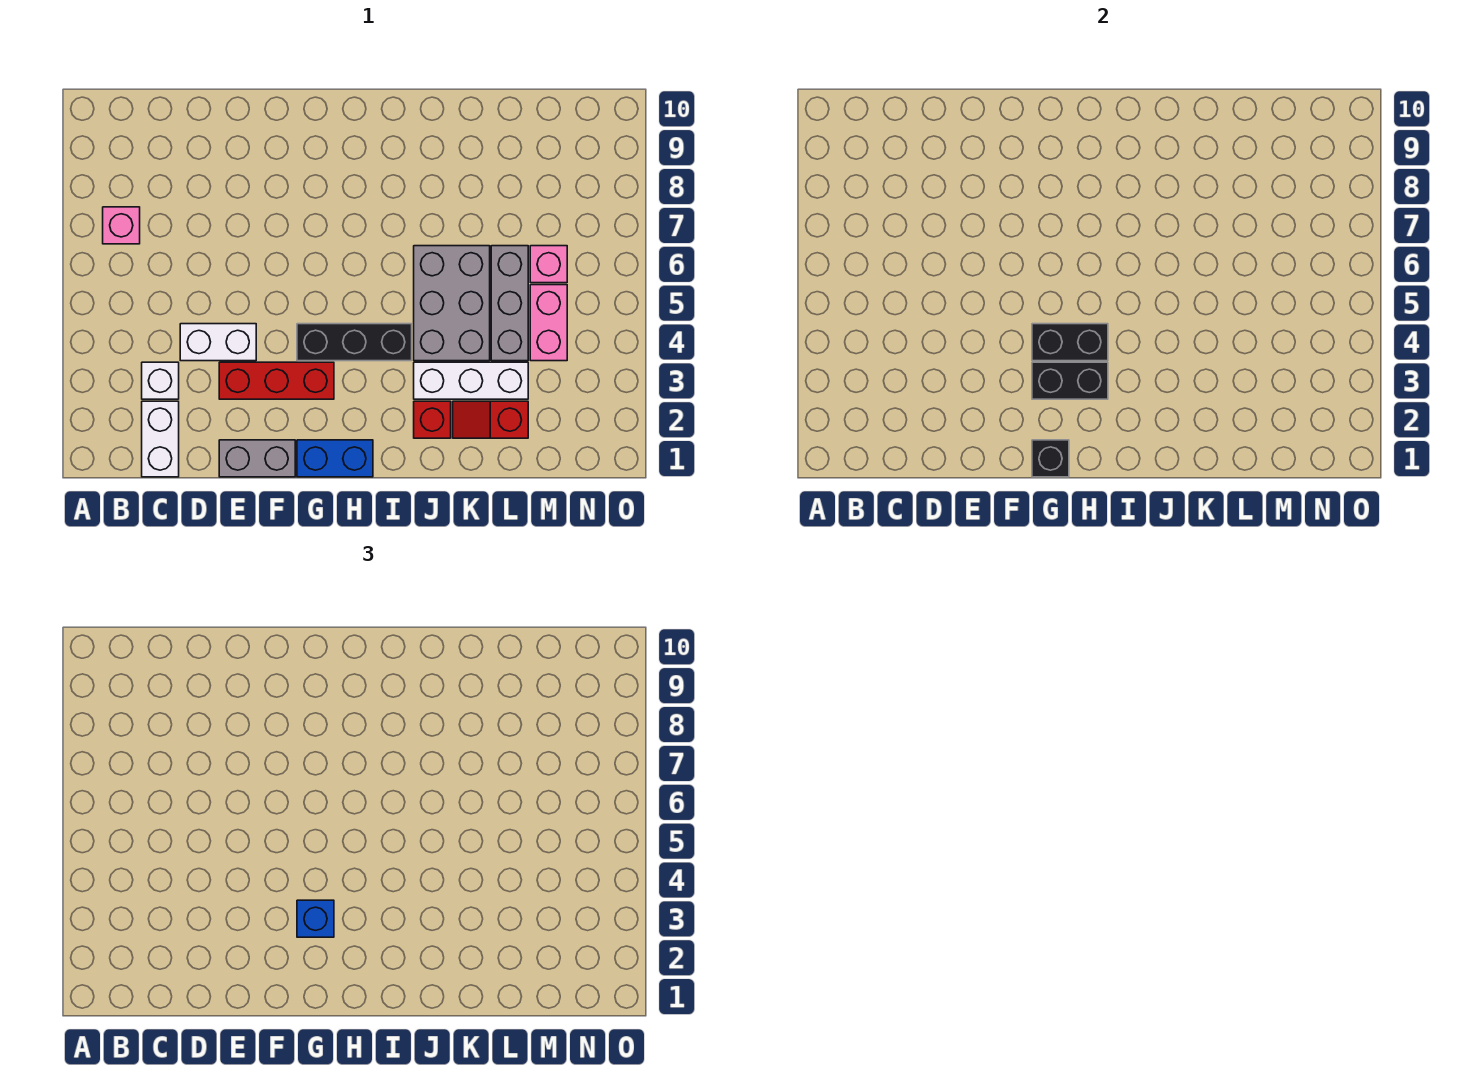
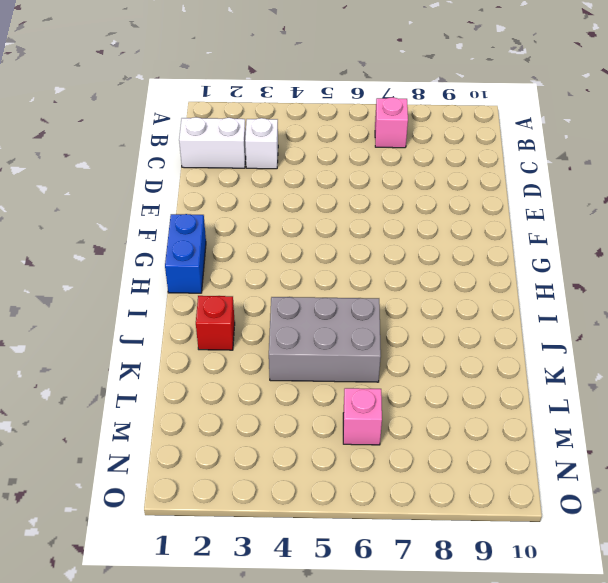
none -> white 1x2 brick [180,324,256,361]
none -> grey 1x2 brick [219,440,295,477]
none -> red 1x3 brick [219,362,334,399]

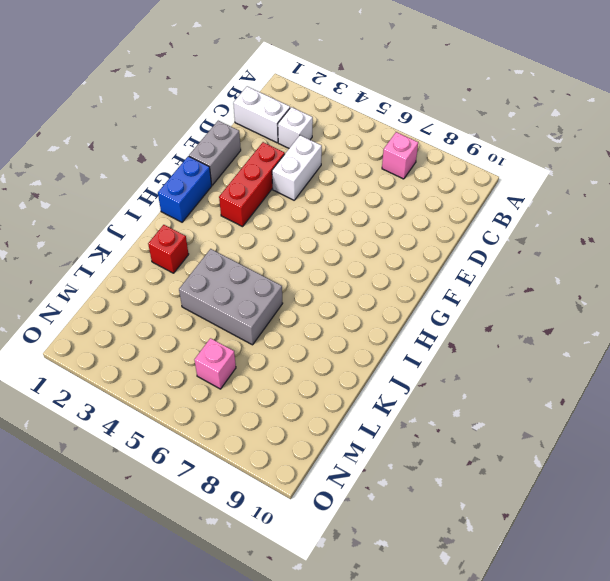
none -> black 1x3 brick [297,324,412,361]
none -> white 1x3 brick [414,362,528,399]
none -> red 1x2 slope [453,401,528,438]

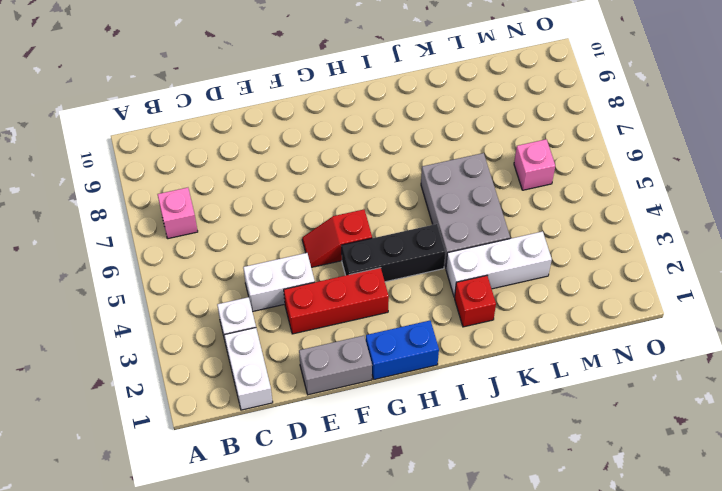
red 1x2 slope [302,209,372,267] -> red 1x2 slope moved to [453,401,528,438]
none -> grey 1x3 brick [491,246,528,361]
none -> pink 1x2 brick [530,285,567,361]
none -> black 1x1 brick [1032,440,1069,477]

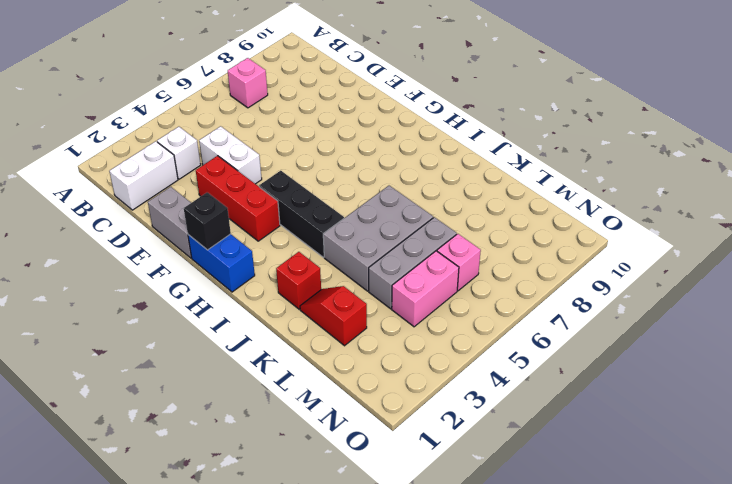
none -> white 1x3 brick [414,362,528,399]
none -> black 1x2 brick [1032,362,1108,399]
none -> black 1x2 brick [1032,324,1108,361]

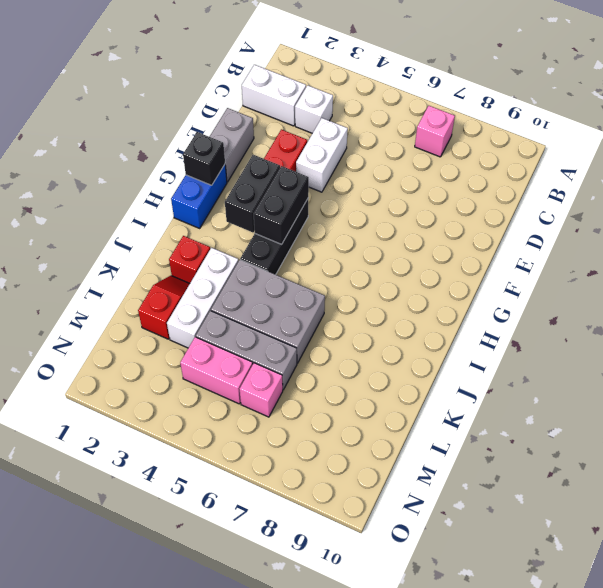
none -> blue 1x1 brick [297,900,334,937]

